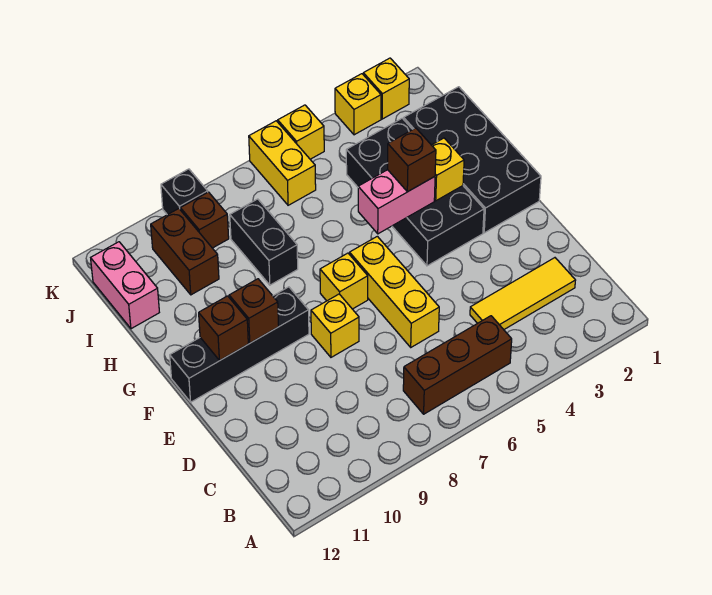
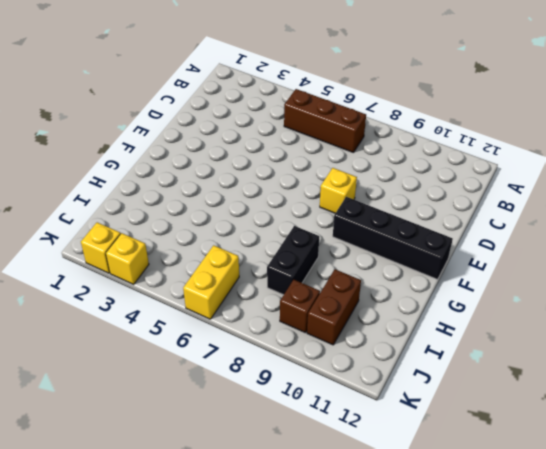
none -> yellow 1x3 tile [470,258,576,329]
none -> yellow 1x3 brick [350,236,439,347]
none -> black 2x4 brick [404,87,541,233]

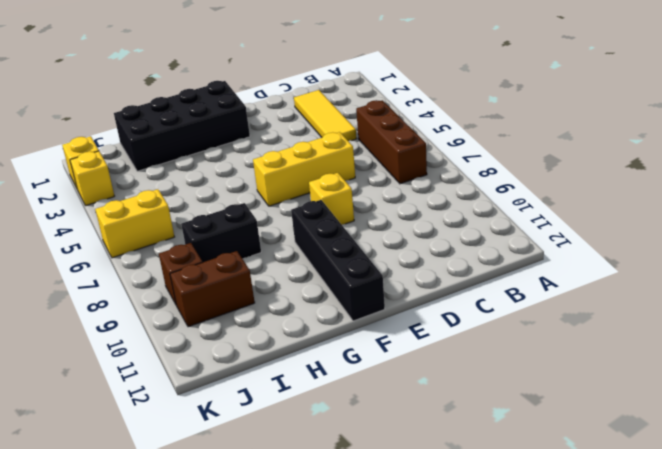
none -> black 2x4 brick [346,118,484,266]
none -> yellow 1x1 brick [320,253,368,309]
none -> pink 1x2 brick [91,242,159,329]

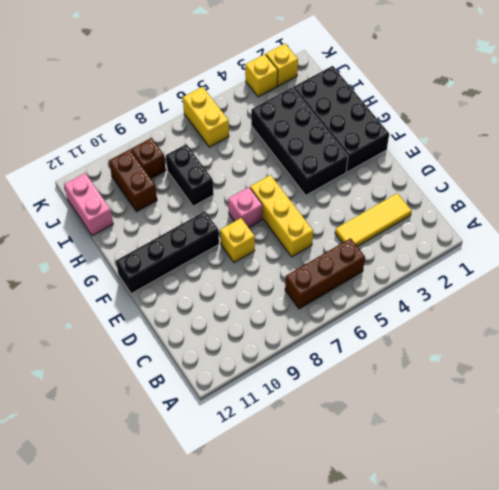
pink 1x1 brick [228,187,262,228] -> yellow 1x1 brick [320,253,368,309]
none -> yellow 1x1 brick [278,105,324,159]
none -> black 1x1 brick [161,169,208,215]
none -> brown 1x1 brick [229,279,279,343]

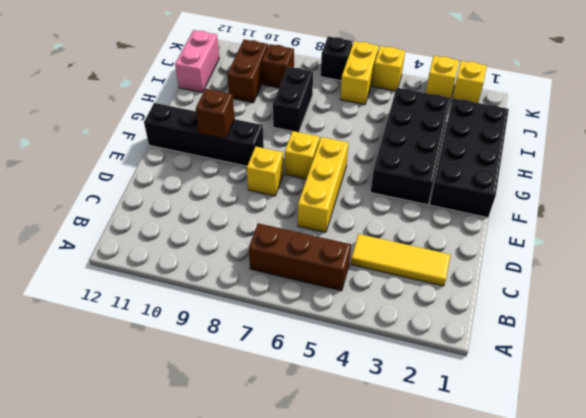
black 1x1 brick [321,37,352,81] -> black 1x1 brick moved to [161,169,208,215]
none -> brown 1x1 brick [199,296,248,360]
none -> yellow 1x1 brick [432,138,464,201]
none -> pink 1x2 brick [358,170,435,234]

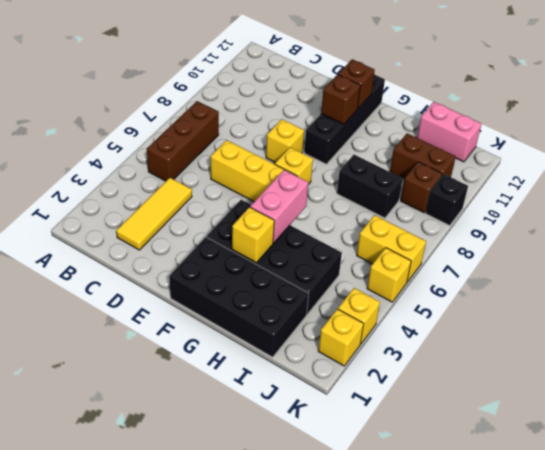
none -> brown 1x1 brick [388,128,436,192]

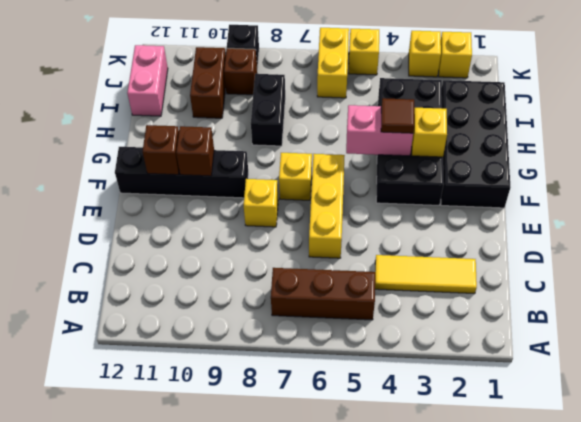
brown 1x1 tile [381,98,414,133] -> brown 1x1 brick [388,128,436,192]

